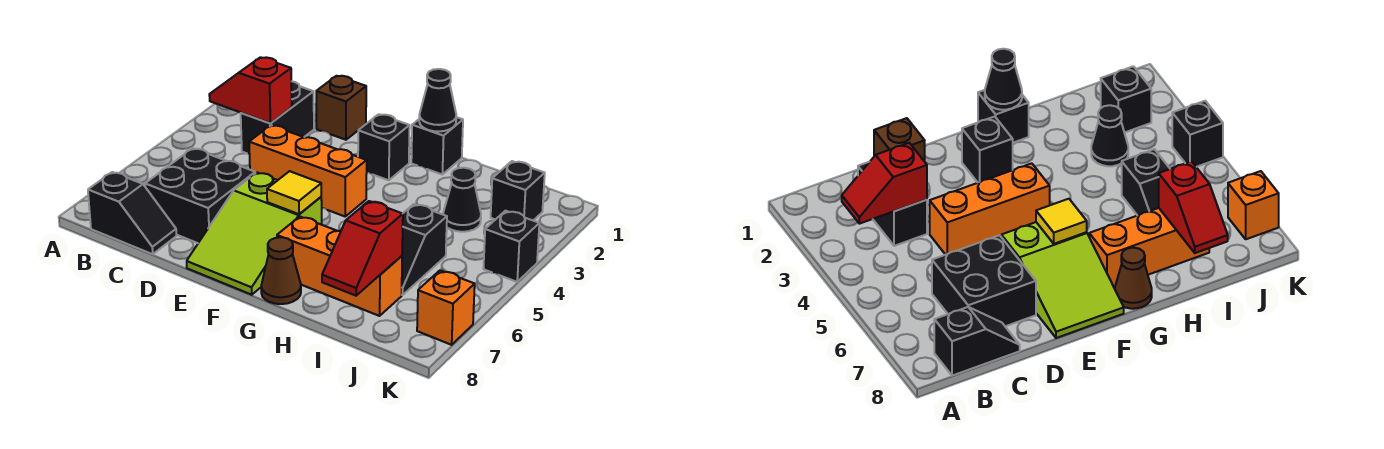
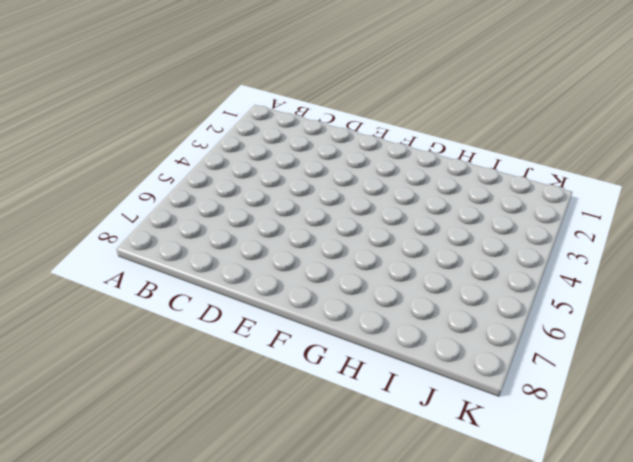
none -> black 1x2 slope [88,172,176,254]
none -> black 1x2 brick [241,81,314,154]
none -> black 2x2 brick [145,148,255,243]

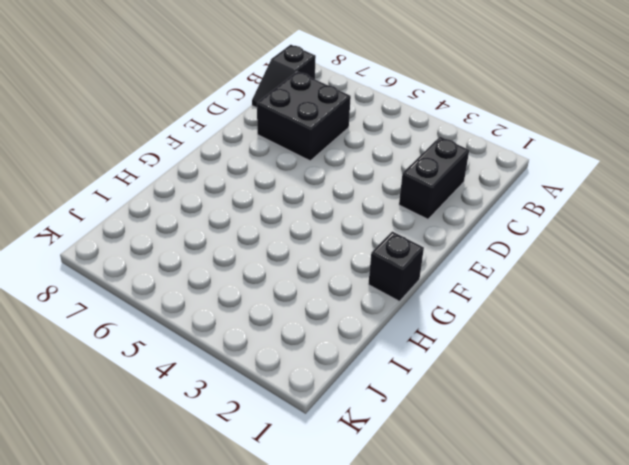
black 1x2 brick [399,137,469,219] -> black 1x2 brick turned to [241,81,314,154]
none -> brown 1x1 brick [316,76,366,140]
none -> orange 1x3 brick [249,125,367,216]
none -> lime 2x3 slope [187,173,322,295]

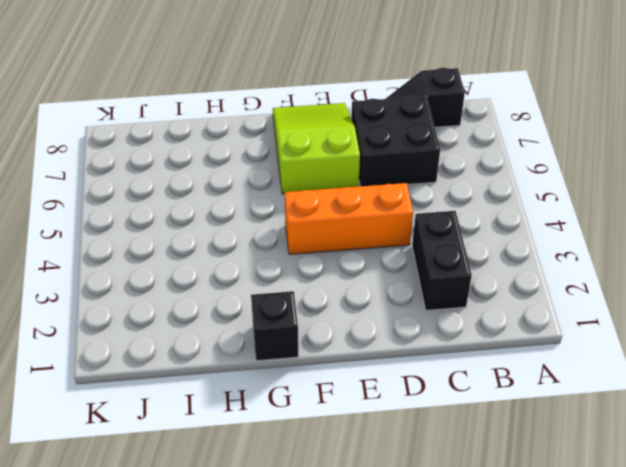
none -> brown 1x1 brick [316,76,366,140]
none -> black 1x1 brick [358,114,410,180]
none -> orange 1x3 brick [277,217,402,316]

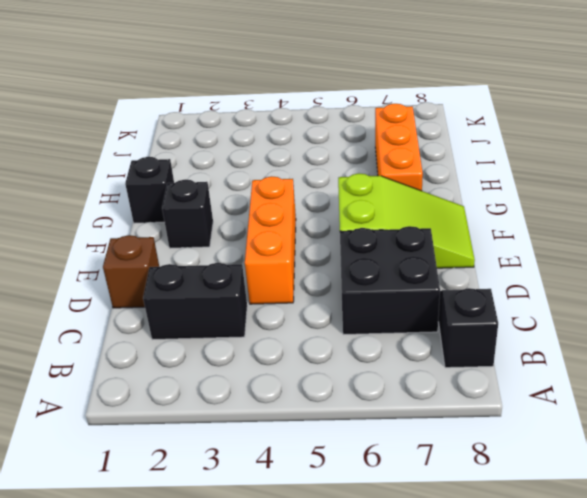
none -> brown 1x1 cone [261,237,301,304]
none -> black 1x1 cone [443,168,481,232]
none -> black 1x2 slope [402,204,447,295]

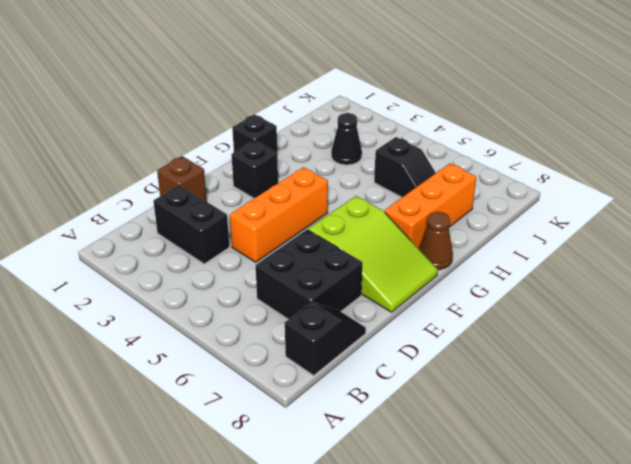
none -> black 1x1 brick [491,161,545,220]
none -> black 1x1 brick [483,211,539,282]
none -> orange 1x1 brick [417,270,475,345]

